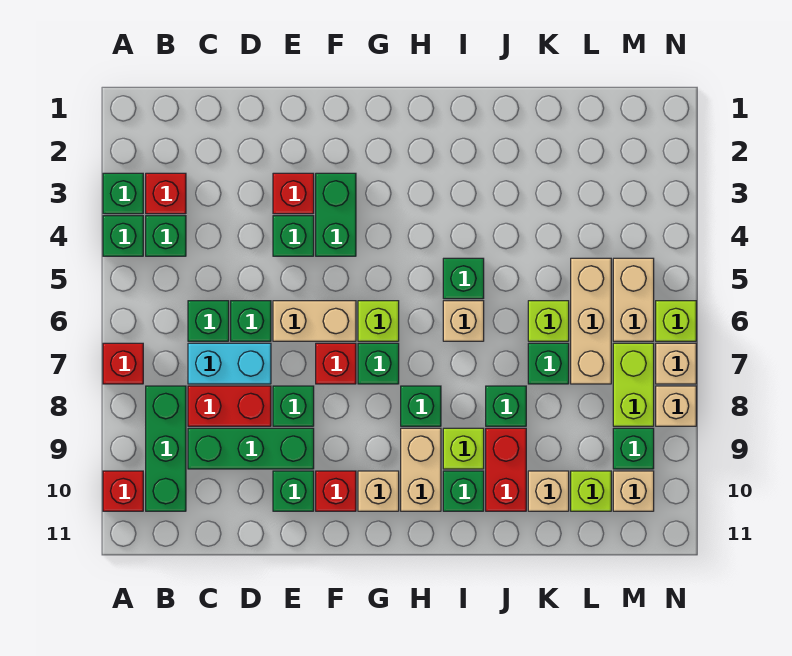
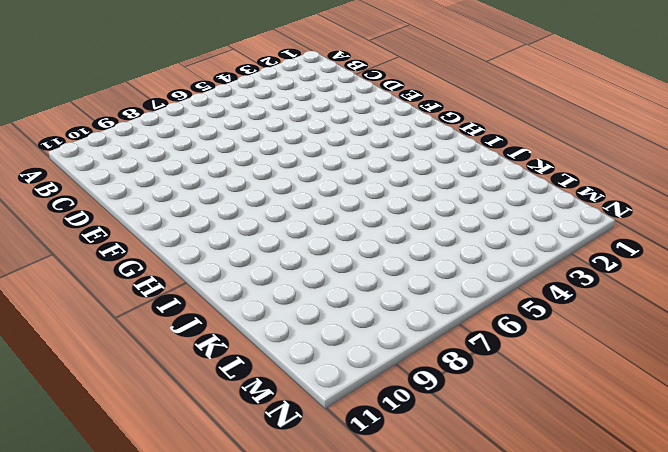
none -> green 1x1 brick [103,173,143,214]
none -> green 1x1 brick [103,216,143,256]
none -> red 1x1 brick [103,343,143,384]
none -> red 1x1 brick [103,471,143,511]

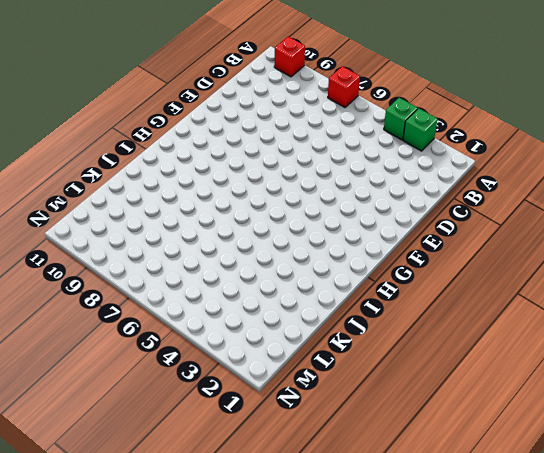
none -> red 1x1 brick [146,173,186,214]
none -> green 1x1 brick [146,216,186,256]
none -> green 1x3 brick [146,386,186,511]
none -> green 1x1 brick [188,301,229,341]

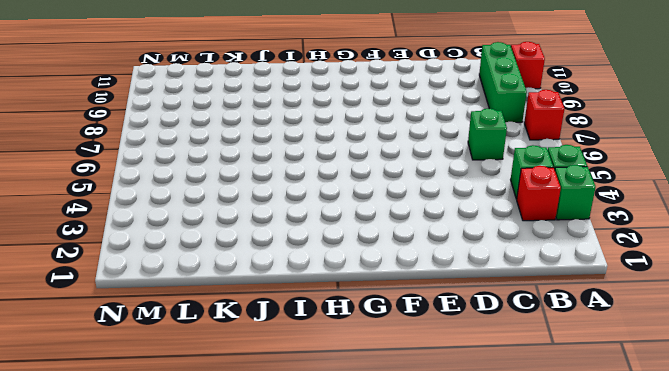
none -> cyan 1x2 brick [188,343,271,384]
none -> red 1x2 brick [188,386,271,426]
none -> green 1x3 brick [188,428,314,469]
none -> green 1x1 brick [231,301,271,341]

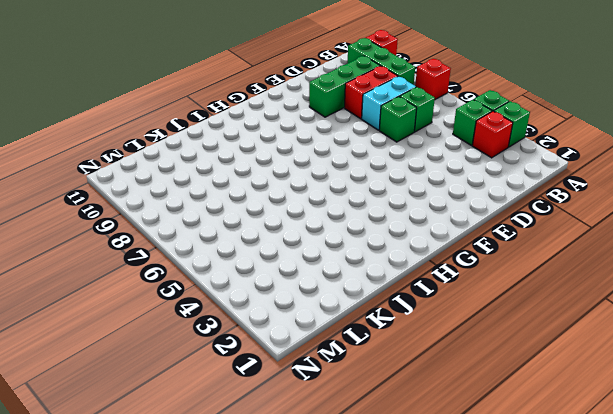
none -> red 1x1 brick [273,173,314,214]
none -> green 1x1 brick [273,216,314,256]
none -> tan 1x2 brick [273,301,356,341]
none -> green 1x1 brick [273,386,314,426]

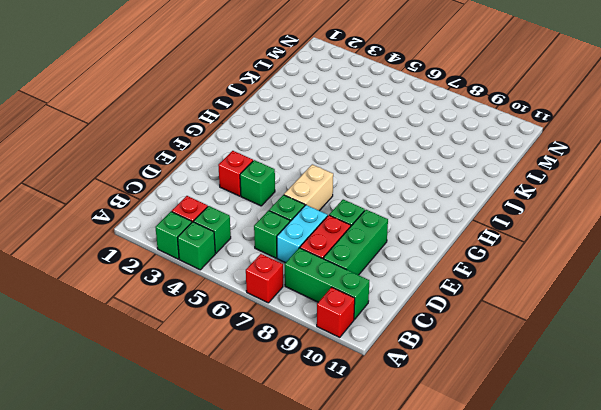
none -> green 1x1 brick [273,471,314,511]
none -> green 1x2 brick [316,173,356,256]
none -> red 1x1 brick [316,343,356,384]
none -> red 1x1 brick [316,471,356,511]

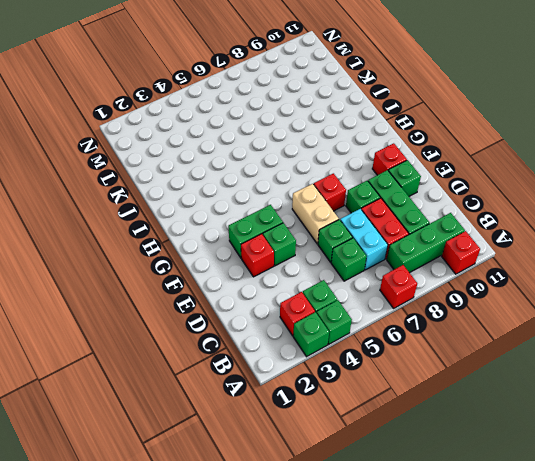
none -> lime 1x1 brick [358,301,399,341]
none -> green 1x1 brick [358,343,399,384]
none -> tan 1x1 brick [358,471,399,511]
none -> green 1x1 brick [401,386,441,426]

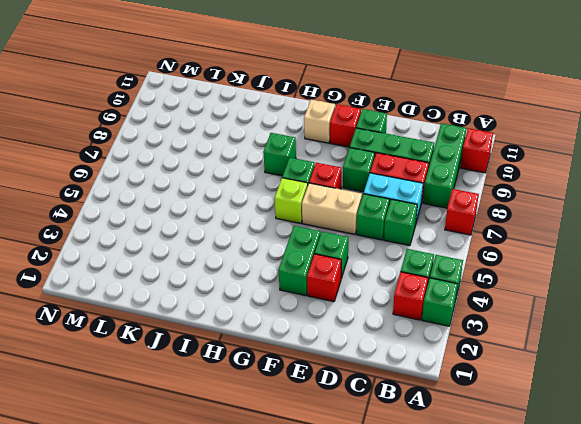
none -> tan 1x2 brick [401,428,441,511]
none -> green 1x1 brick [443,258,484,299]
none -> tan 1x1 brick [443,301,484,341]
none -> lime 1x1 brick [443,428,484,469]

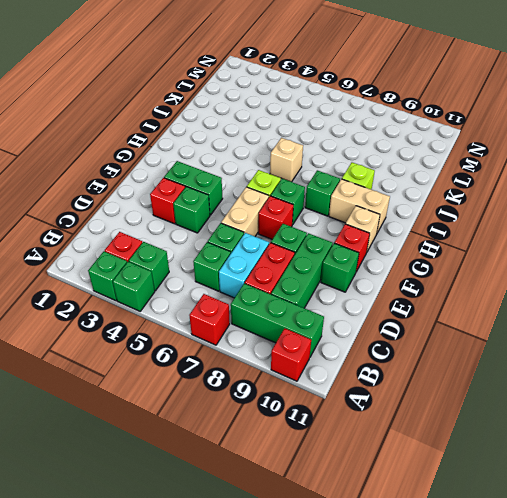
none -> green 1x1 brick [443,258,484,299]
none -> green 1x1 brick [443,471,484,511]
none -> green 1x1 brick [486,386,526,426]
none -> red 1x2 brick [486,428,526,511]

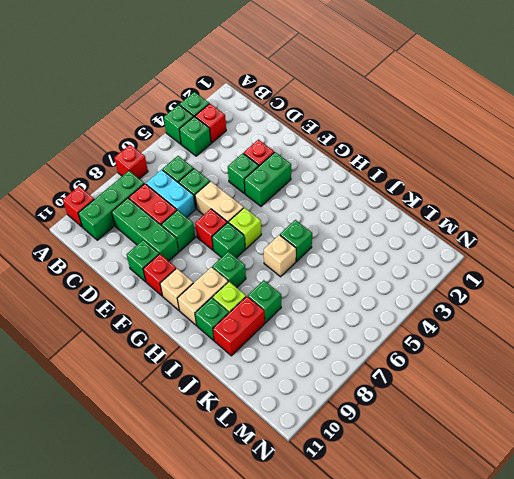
none -> lime 1x1 brick [528,301,569,341]
none -> green 1x1 brick [528,343,569,384]
none -> tan 1x1 brick [528,471,569,511]
none -> tan 1x3 brick [571,258,611,384]

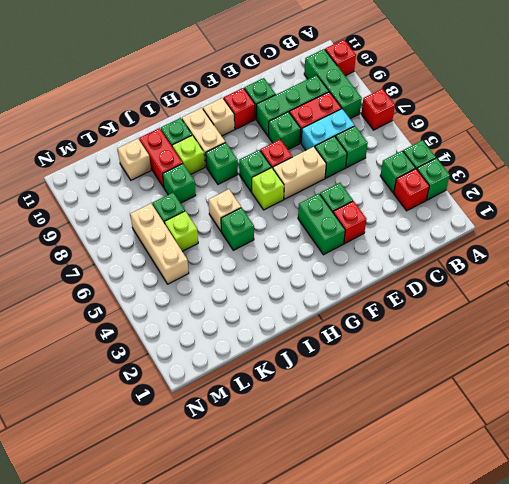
none -> lime 1x1 brick [571,471,611,511]
none -> tan 1x2 brick [613,258,654,341]
none -> lime 1x2 brick [613,343,654,426]
none -> green 1x1 brick [613,428,654,469]

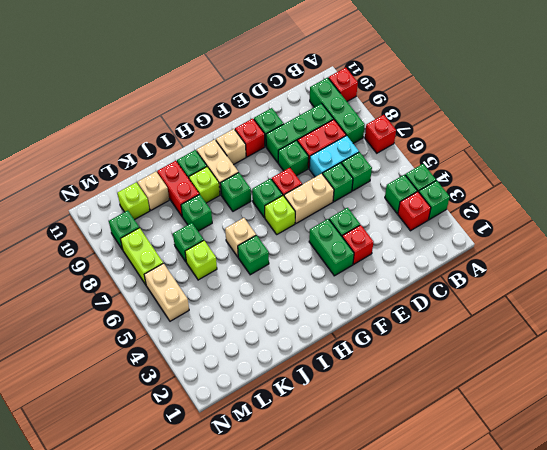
none -> tan 1x3 brick [571,258,611,384]
none -> tan 1x1 brick [613,471,654,511]
none -> lime 1x1 brick [656,301,696,341]
none -> tan 1x1 brick [656,343,696,384]

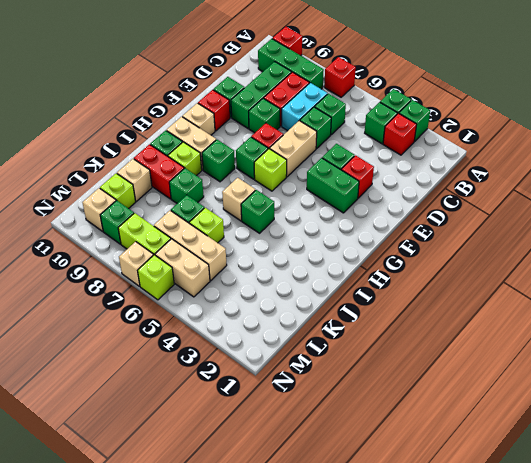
none -> tan 1x1 brick [656,386,696,426]

